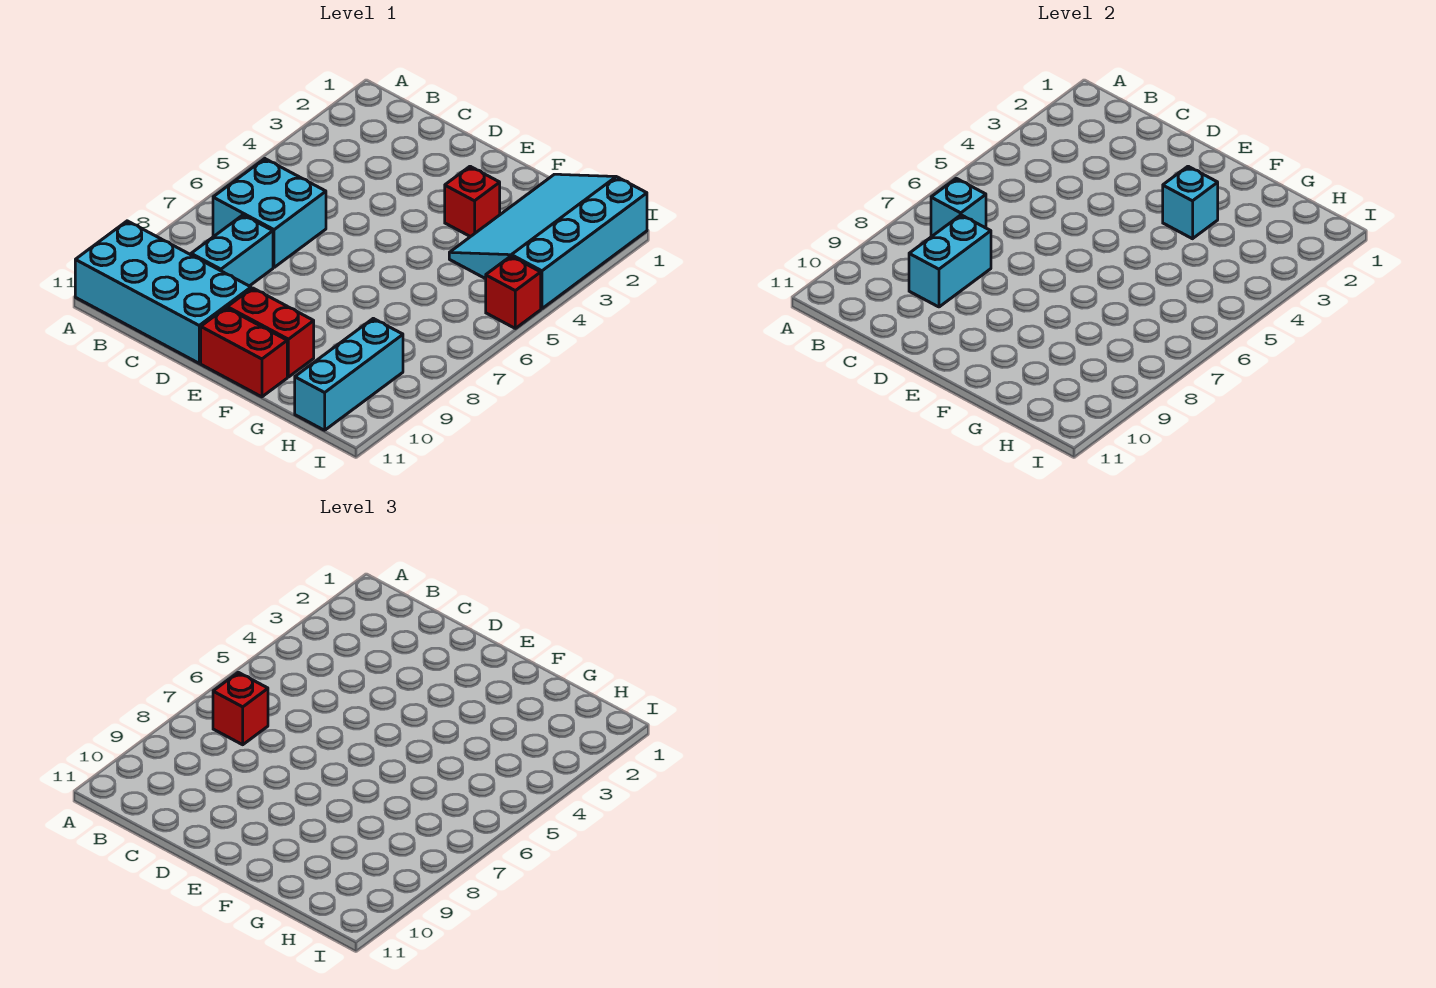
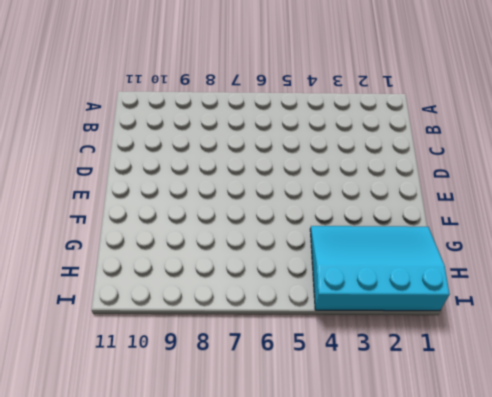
none -> cyan 2x4 brick [75,221,251,363]
none -> cyan 2x2 brick [213,159,326,267]
none -> cyan 1x2 brick [191,215,273,286]

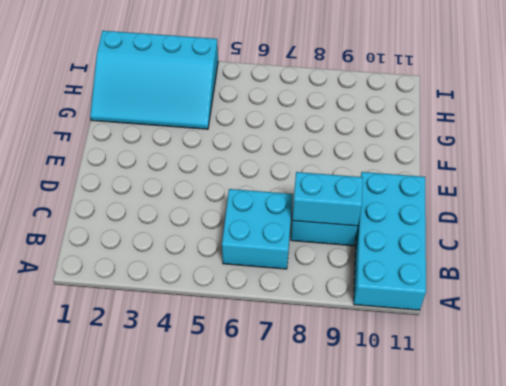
none -> red 1x2 brick [227,288,314,377]
none -> red 1x2 brick [201,308,287,397]
none -> red 1x1 brick [445,166,500,237]

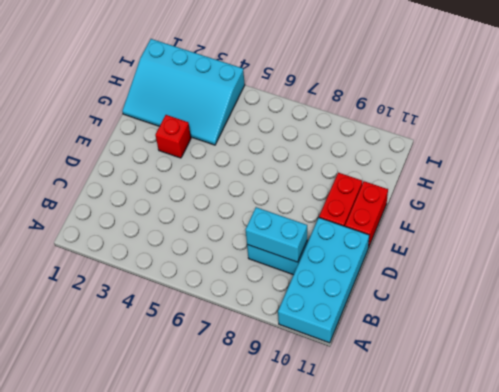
none -> cyan 2x2 brick [213,159,326,267]
none -> cyan 1x3 brick [295,318,403,430]
none -> red 1x1 brick [486,256,541,328]

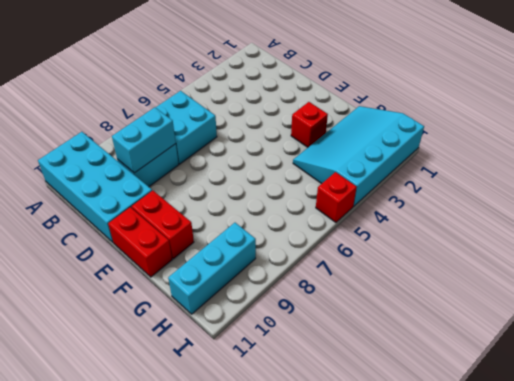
none -> cyan 1x1 brick [931,178,986,236]
none -> cyan 1x1 brick [1163,166,1218,239]
none -> red 1x1 brick [213,672,268,745]

